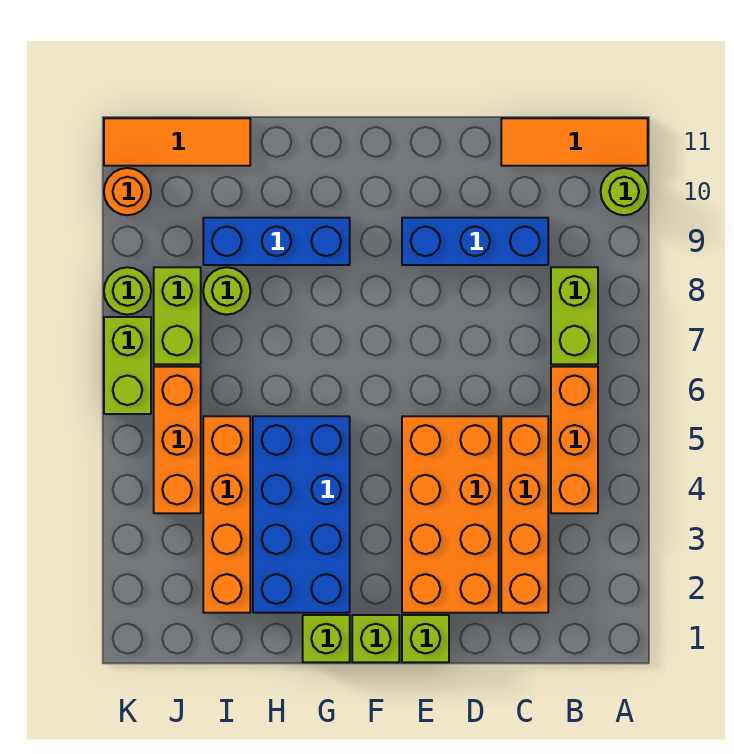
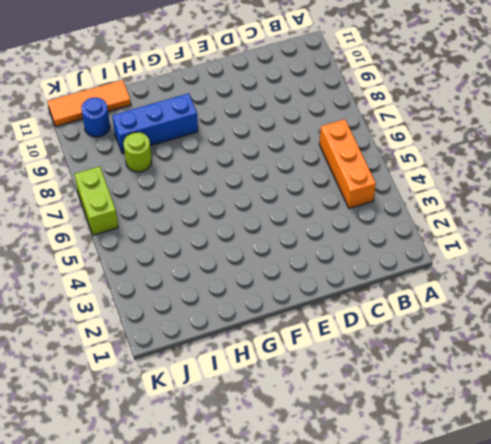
blue 1x1 round brick [81,97,110,137] -> none
none -> lime 1x1 round brick [601,168,648,215]
none -> orange 1x3 tile [501,118,648,166]
none -> lime 1x2 brick [551,267,598,364]

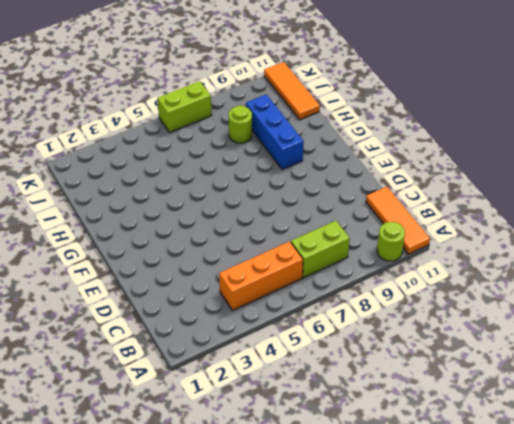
none -> orange 1x4 brick [501,416,548,613]
none -> blue 1x3 brick [402,218,548,265]
none -> orange 2x4 brick [402,416,499,613]

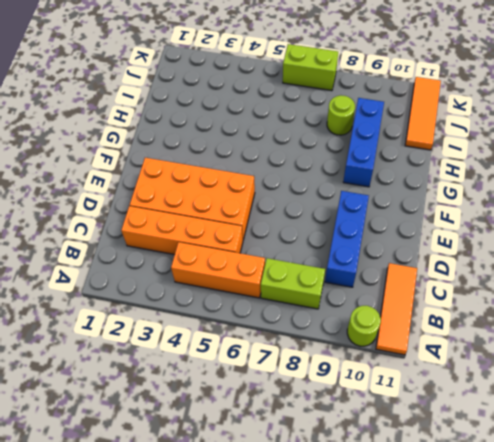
none -> lime 1x1 brick [402,615,449,662]
none -> lime 1x1 brick [352,615,399,662]
none -> lime 1x1 brick [303,615,350,662]

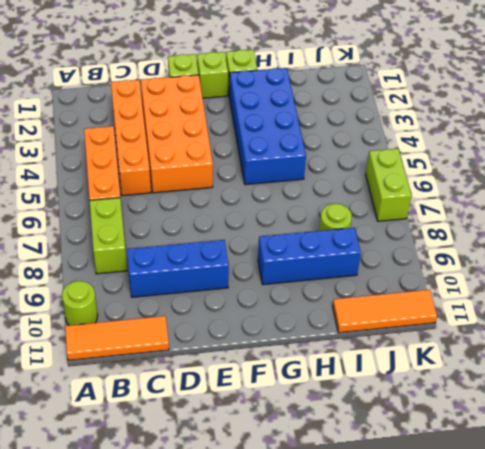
none -> orange 1x4 brick [203,416,250,613]
none -> orange 1x3 brick [154,367,201,513]
none -> lime 1x2 brick [154,267,201,364]

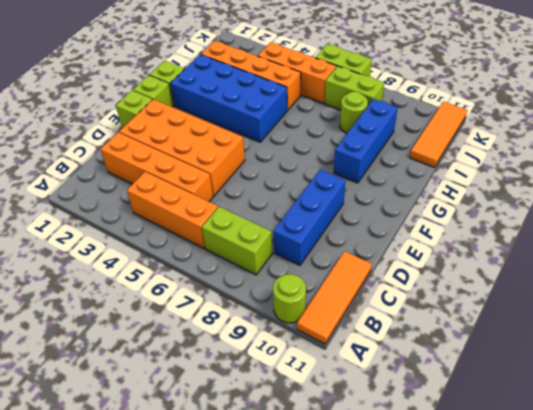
none -> lime 1x1 round brick [104,267,151,315]
none -> orange 1x1 round brick [104,168,151,215]

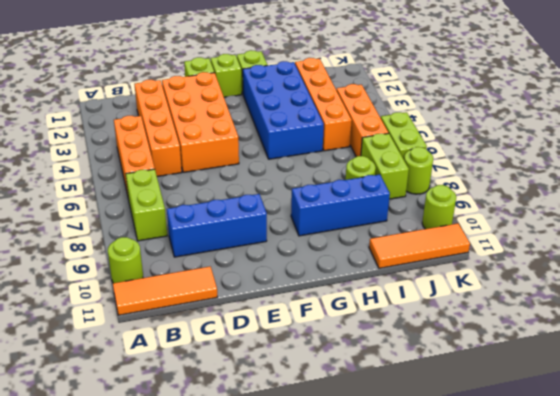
lime 1x1 round brick [422,185,456,229] -> orange 1x1 round brick [104,168,151,215]

